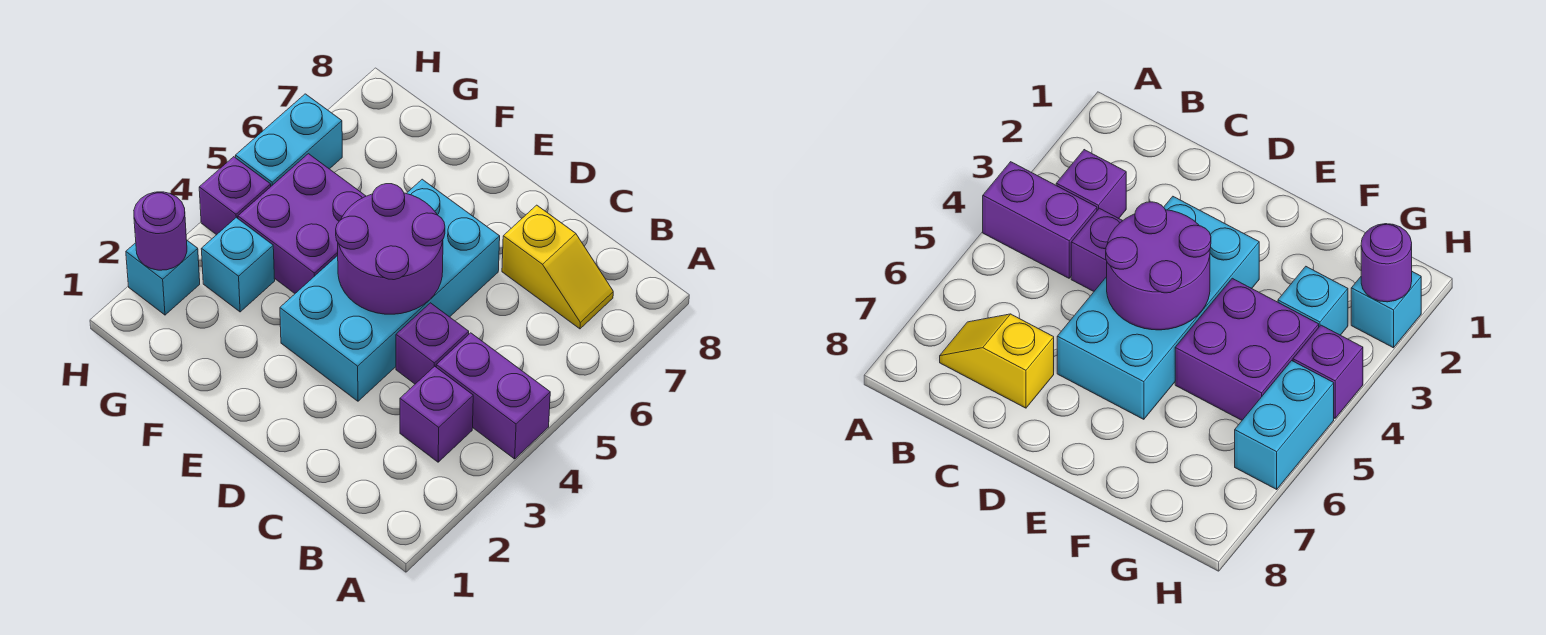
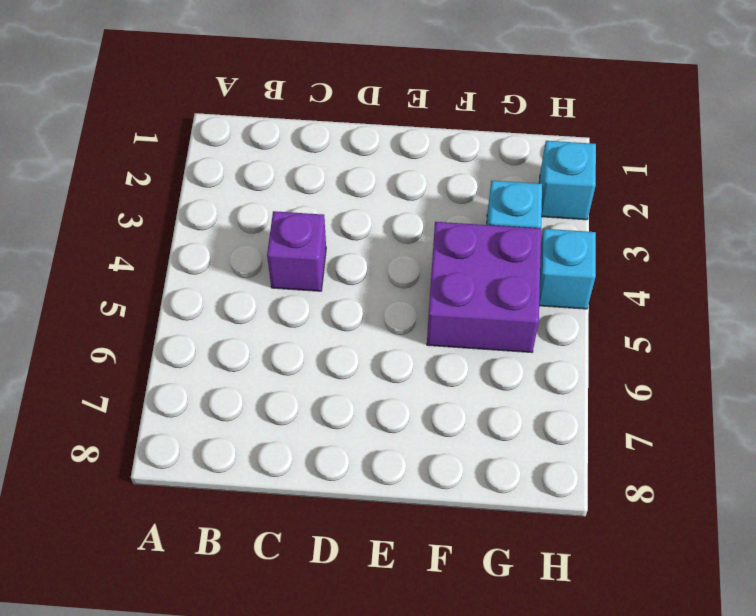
cyan 1x1 brick [539,229,596,309] -> purple 1x1 brick [199,157,271,235]
none -> purple 1x2 brick [436,333,550,459]
none -> purple 1x1 brick [400,366,473,462]
none -> yellow 1x2 slope [502,205,613,329]

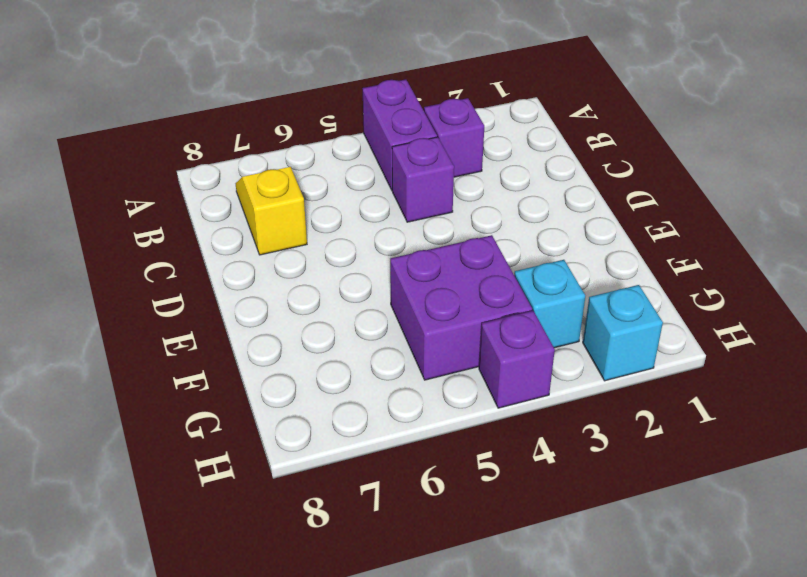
none -> cyan 2x4 brick [280,179,500,401]
none -> cyan 1x2 brick [235,94,342,186]
none -> purple 2x2 round brick [336,184,445,314]

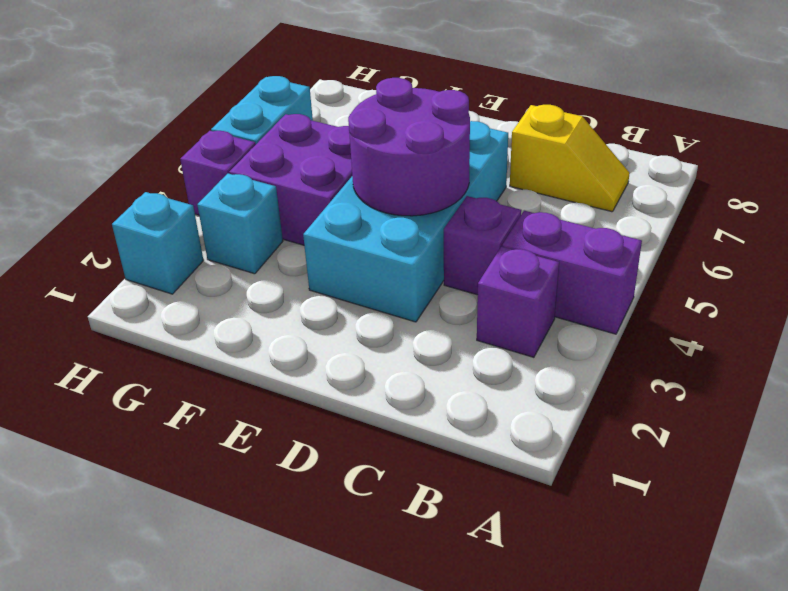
none -> purple 1x1 round brick [134,192,187,270]

